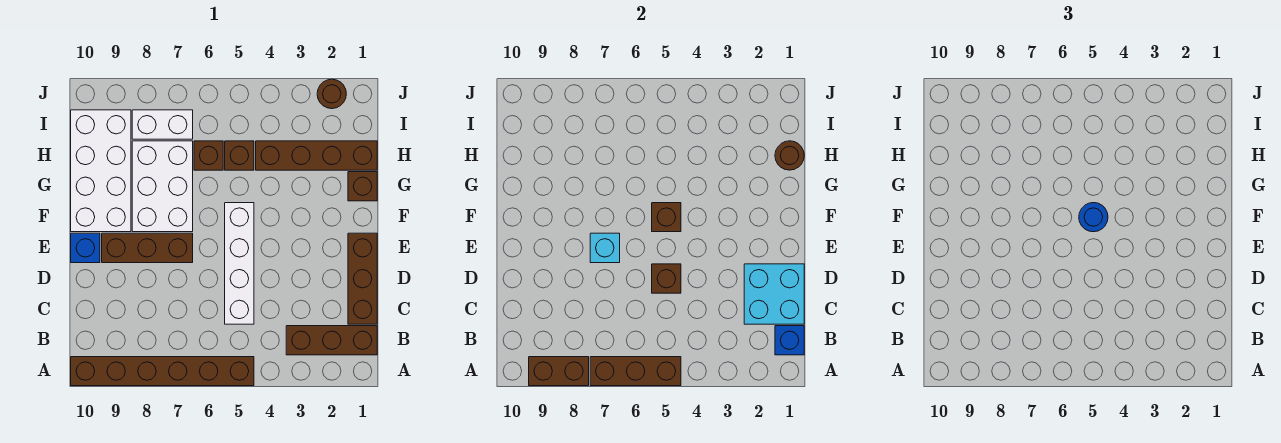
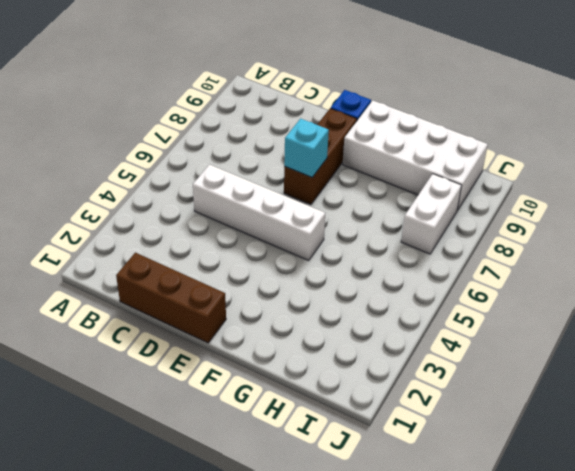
none -> brown 1x6 brick [71,357,254,386]
none -> brown 1x3 brick [286,326,377,355]
none -> white 2x3 brick [132,141,193,232]

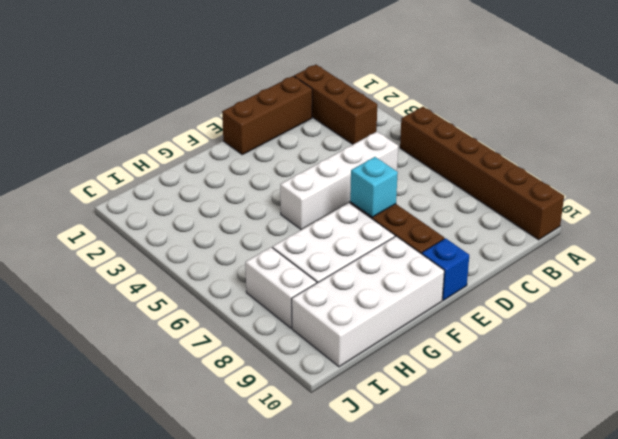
none -> brown 1x1 brick [348,172,377,201]
none -> brown 1x4 brick [256,141,377,170]
none -> brown 1x1 brick [225,141,254,170]

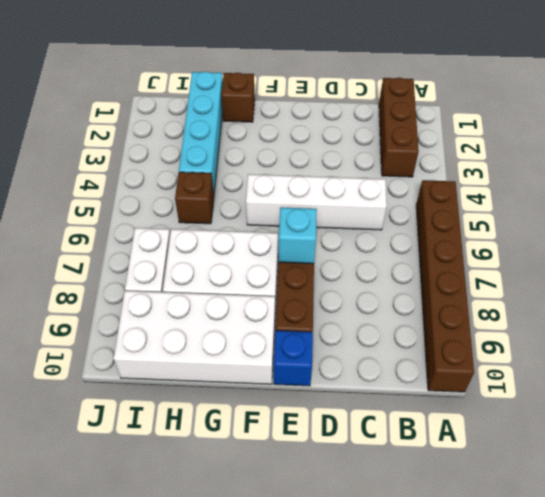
cyan 1x4 brick [179,72,223,193] -> brown 1x4 brick [256,141,377,170]
none -> brown 1x3 brick [348,233,377,324]
none -> brown 1x1 brick [194,141,223,170]
none -> brown 1x1 round brick [317,79,346,109]

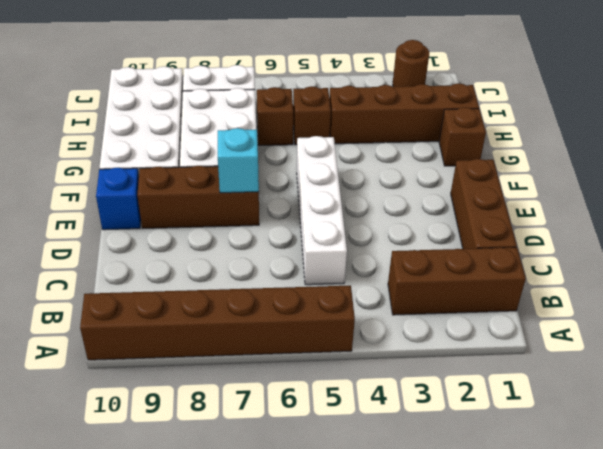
none -> brown 1x3 brick [590,357,681,386]
none -> brown 1x2 brick [529,357,589,386]
none -> blue 1x1 brick [775,326,804,355]

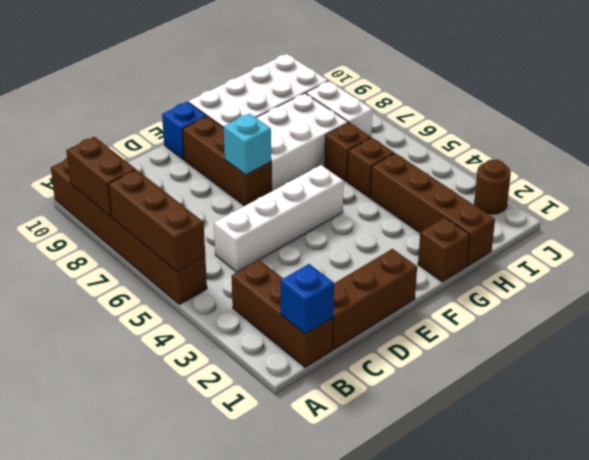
none -> cyan 2x2 brick [744,264,804,324]
none -> brown 1x1 brick [652,264,681,293]
none -> brown 1x1 brick [652,203,681,232]

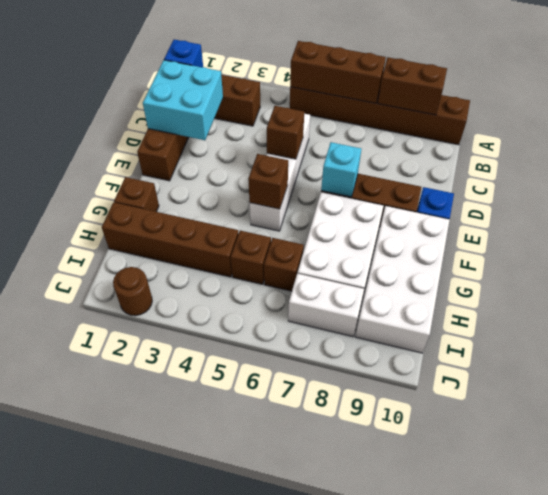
none -> brown 1x1 round brick [775,141,804,170]
none -> blue 1x1 round brick [1079,203,1108,232]

